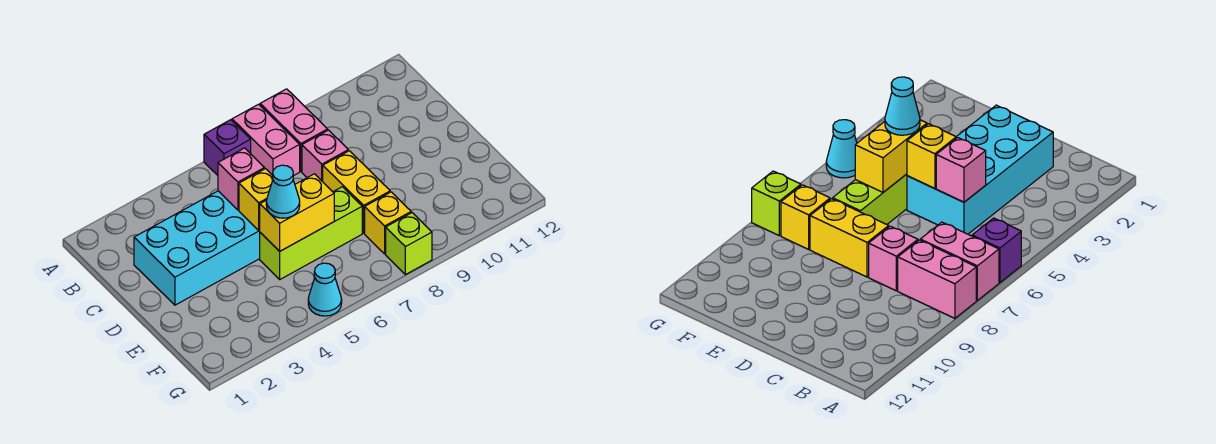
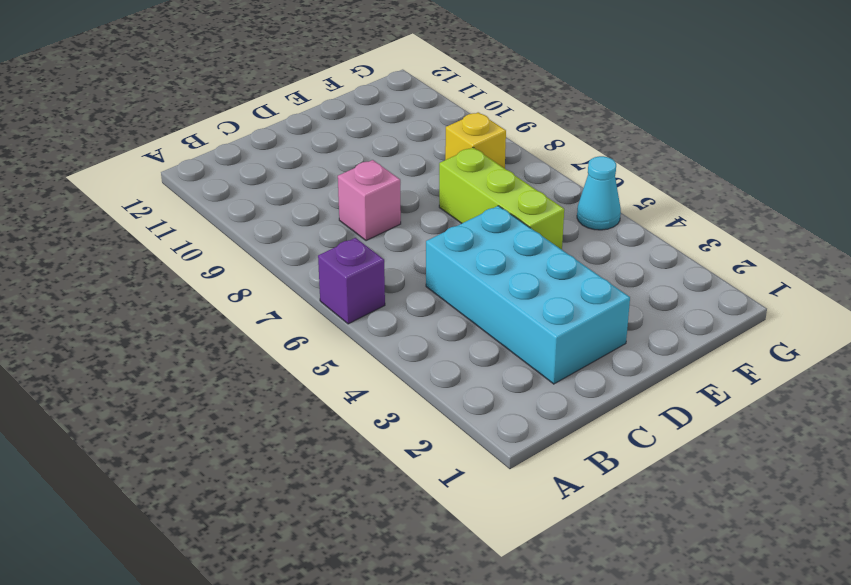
none -> pink 1x2 brick [232,104,300,176]
none -> pink 1x2 brick [260,89,328,171]
none -> yellow 1x2 brick [323,151,390,233]

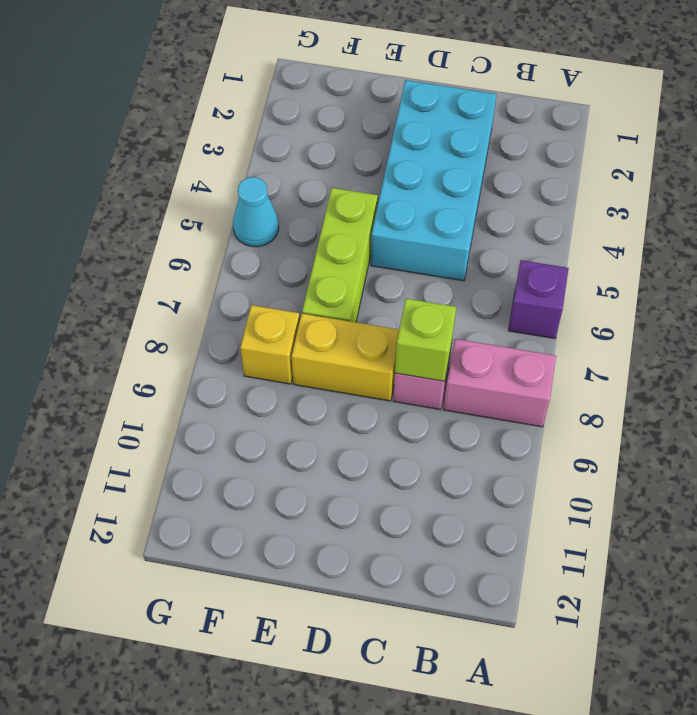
lime 1x1 brick [395,299,456,381] -> lime 1x1 brick moved to [386,213,432,275]
none -> pink 1x2 brick [232,104,300,176]
none -> pink 1x1 brick [218,148,265,210]
none -> yellow 1x1 brick [239,169,273,231]

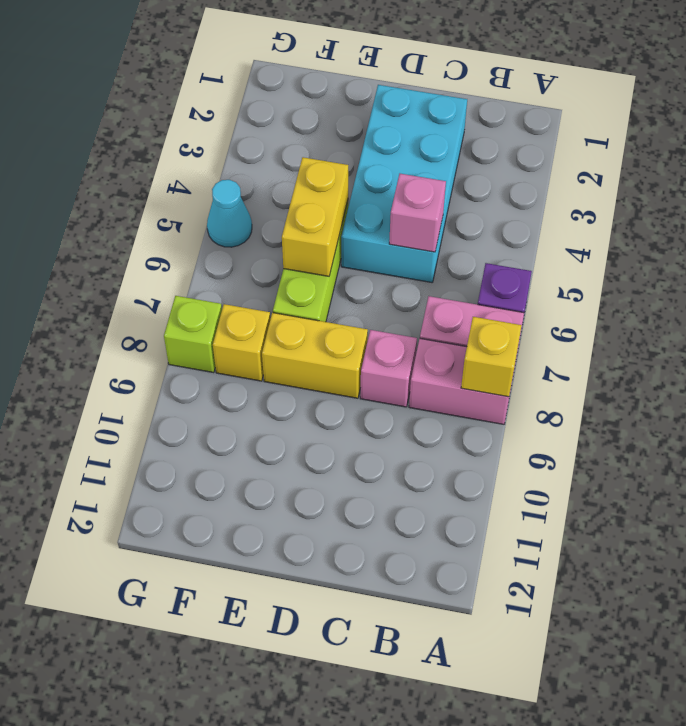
yellow 1x1 brick [461,317,522,397] -> yellow 1x1 brick moved to [239,169,273,231]
none -> cyan 1x1 cone [266,165,300,218]

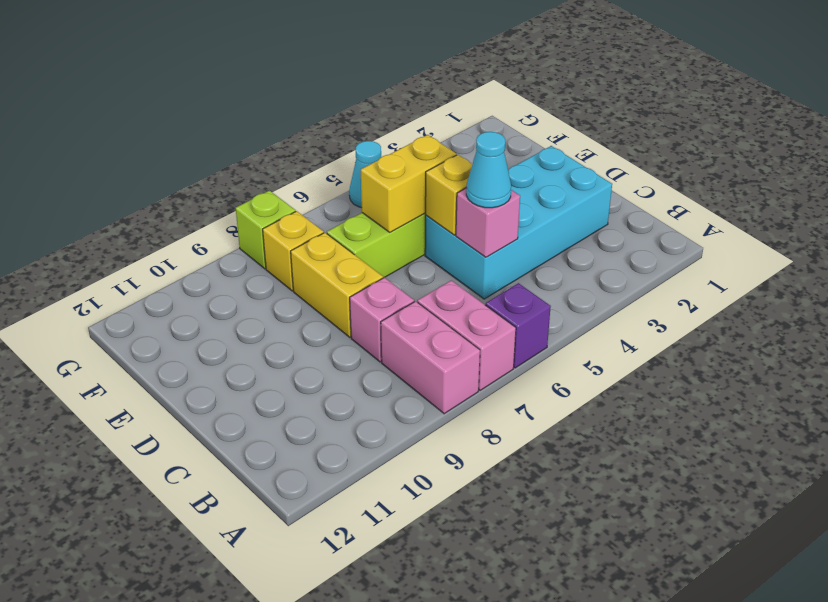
cyan 1x1 cone [466,132,511,208] -> cyan 1x1 cone moved to [266,165,300,218]

